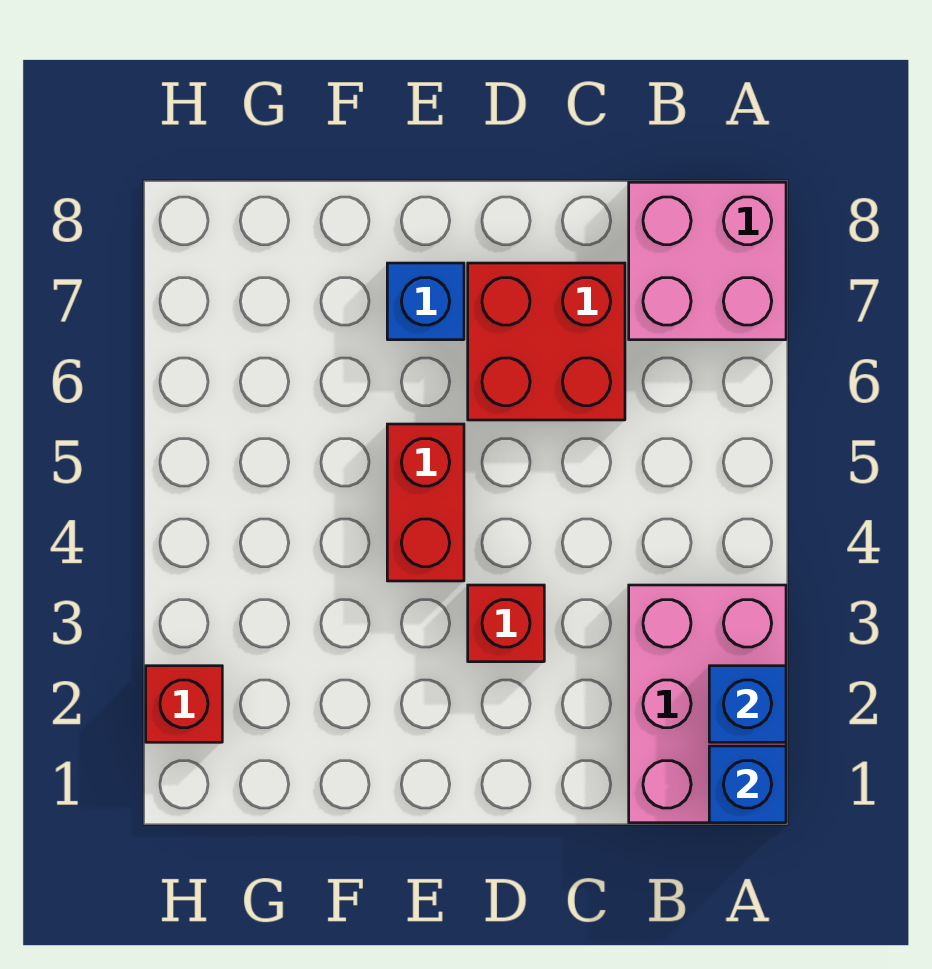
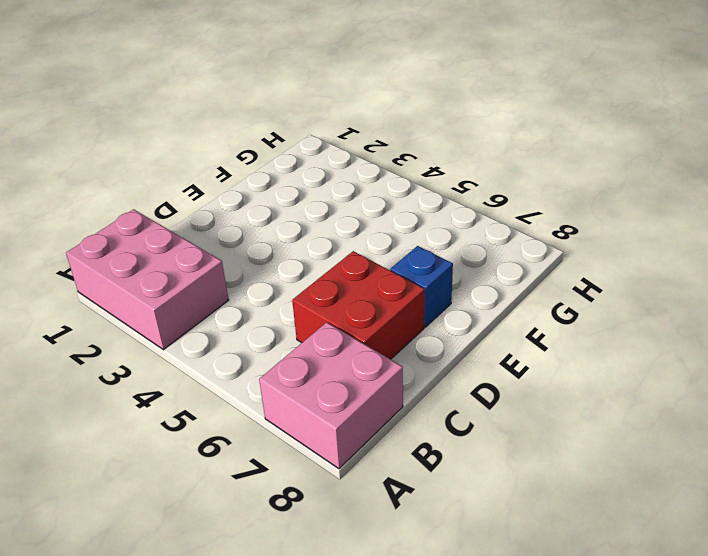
none -> red 1x1 brick [468,585,544,662]
none -> red 1x2 brick [387,424,464,581]

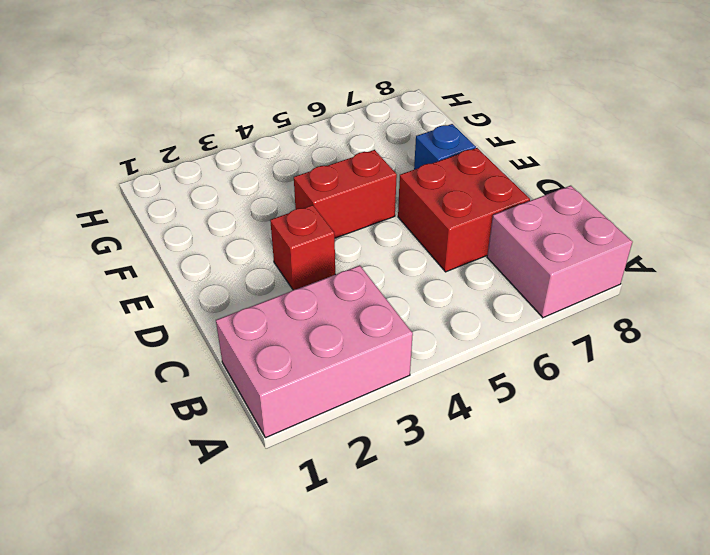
none -> red 1x1 brick [146,666,222,742]
none -> blue 1x1 brick [709,746,786,823]

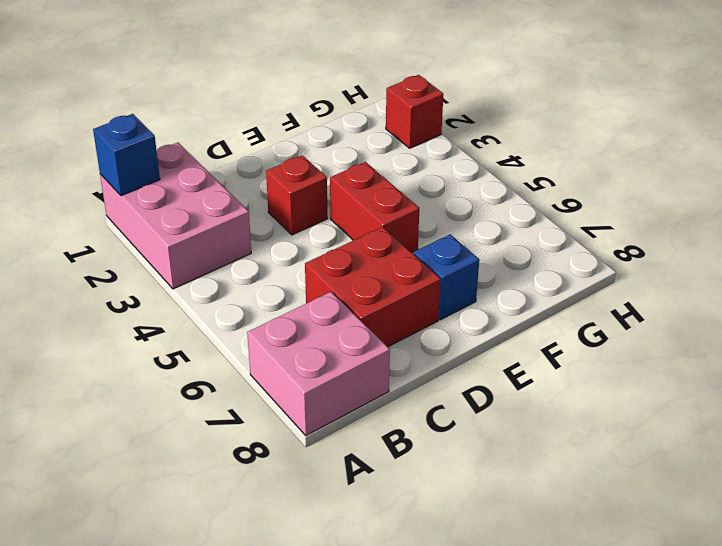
none -> blue 1x1 brick [709,666,786,742]

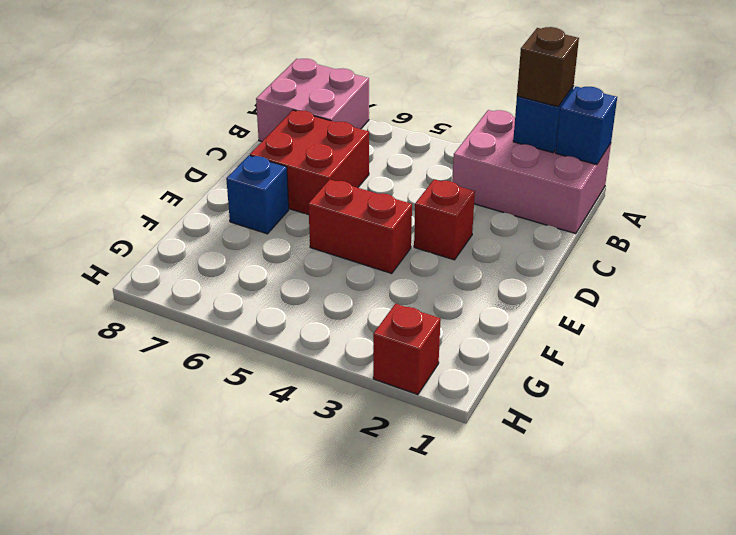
brown 1x1 brick [517,27,579,107] -> none

